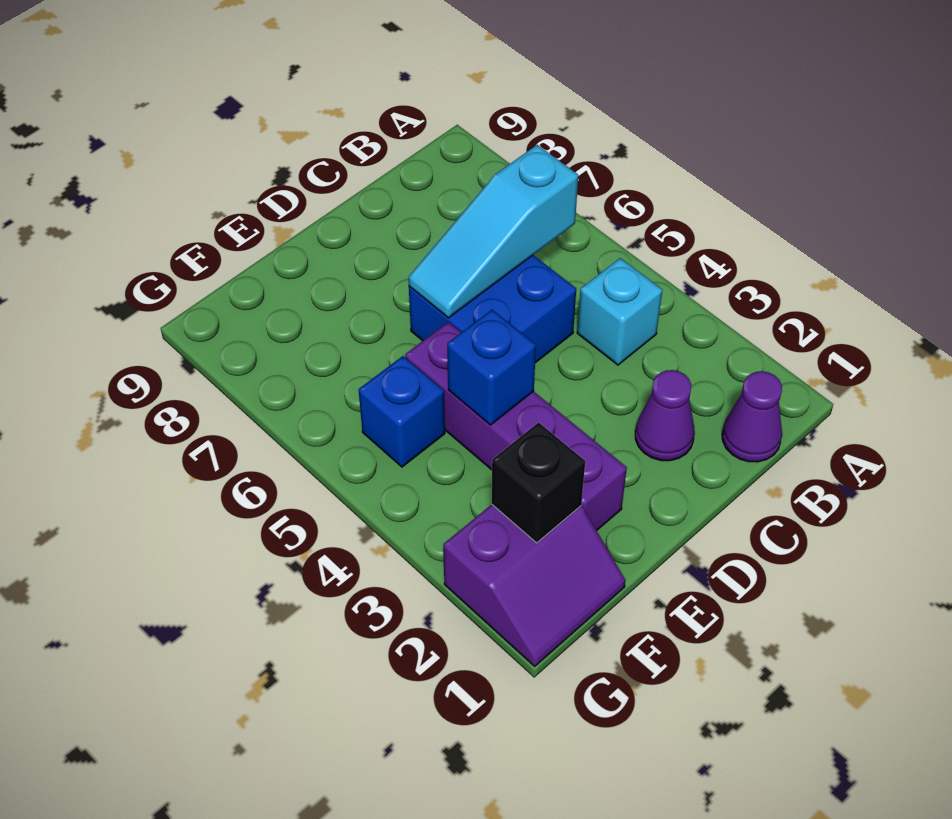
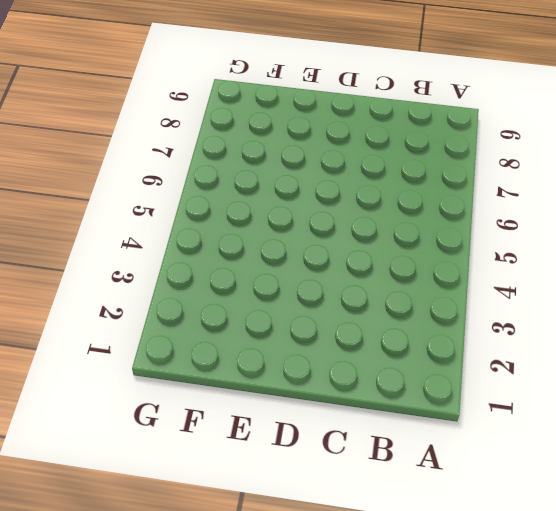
none -> purple 1x1 cone [722,371,782,462]
none -> cyan 1x1 brick [577,258,662,365]

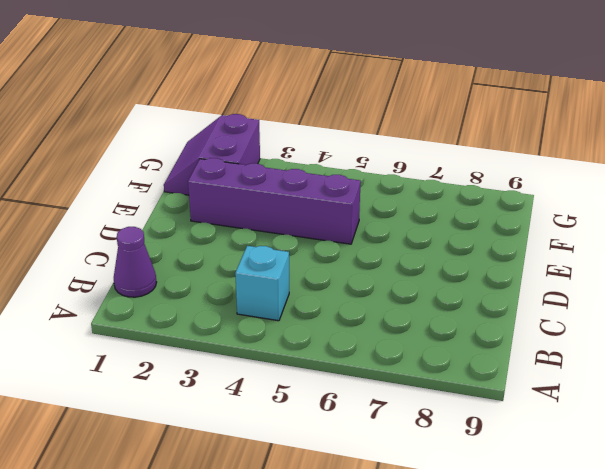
none -> purple 1x1 cone [635,370,695,461]
none -> blue 2x2 brick [409,255,576,363]

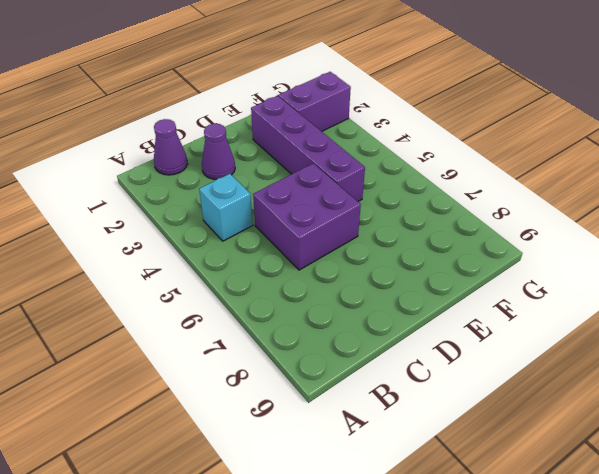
purple 2x2 brick [253,163,361,270] -> blue 2x2 brick [409,255,576,363]
none -> blue 1x1 brick [359,356,445,467]
none -> cyan 1x3 slope [408,145,578,318]

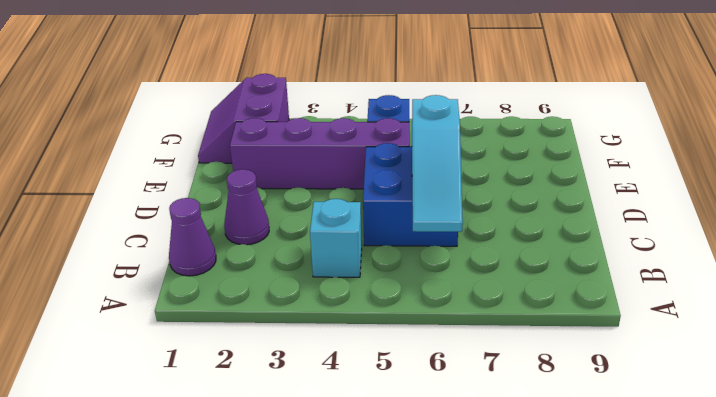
cyan 1x3 slope [412,95,463,232] -> cyan 1x3 slope turned to [408,145,578,318]
none -> blue 1x1 brick [447,310,536,425]
none -> black 1x1 brick [492,422,585,543]

